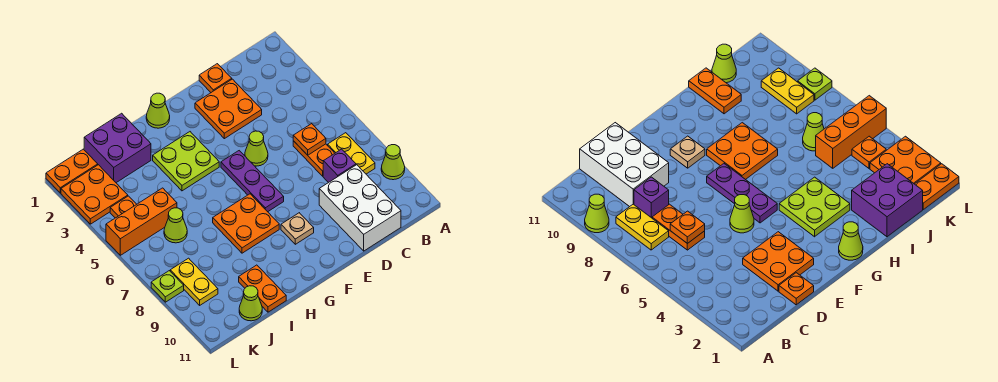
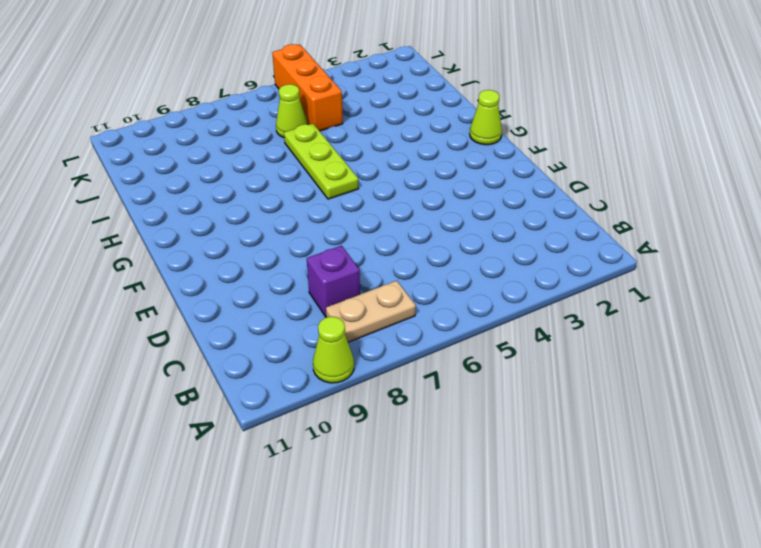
tan 1x2 plate [326,281,416,342] -> yellow 1x2 plate [328,133,375,174]
lime 1x3 plate [284,124,359,199] -> none
none -> orange 1x2 plate [293,141,335,176]
none -> white 2x3 brick [319,165,401,251]
none -> orange 1x1 plate [199,64,232,92]

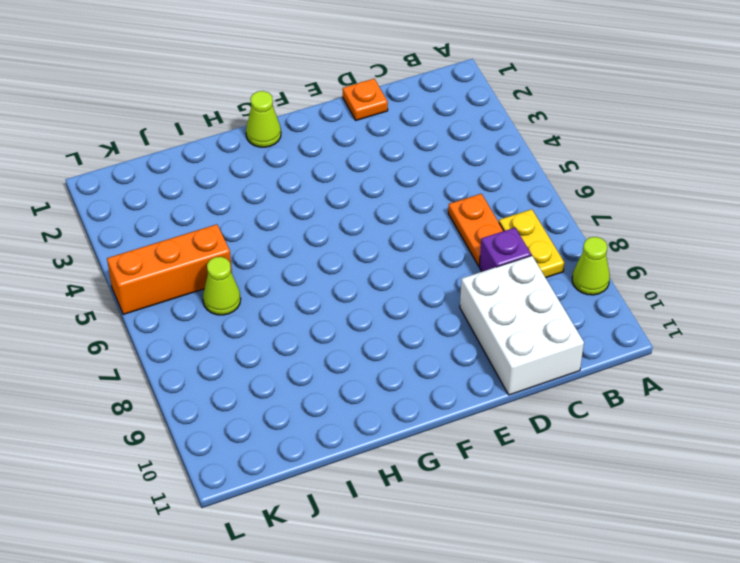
none -> orange 2x2 plate [195,79,262,139]
none -> lime 1x1 cone [245,131,268,166]
none -> purple 1x3 plate [221,151,284,212]

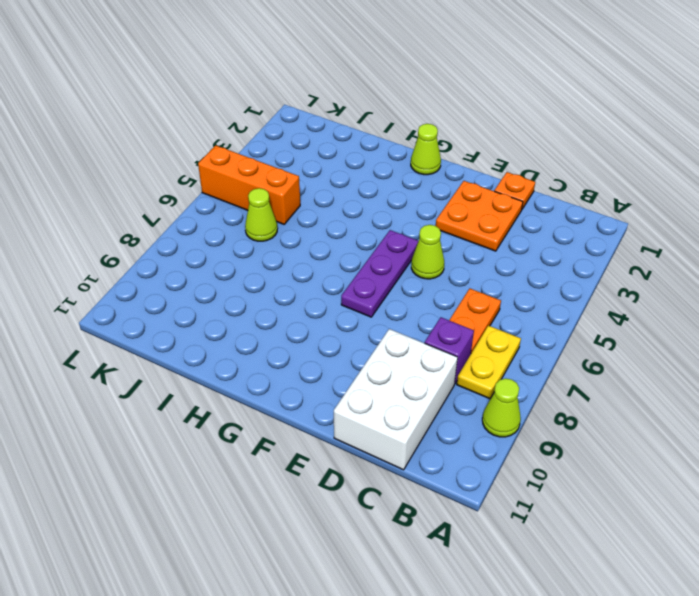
none -> tan 1x1 plate [281,213,314,244]
none -> lime 2x2 plate [153,132,219,191]
none -> orange 2x2 plate [213,194,279,253]

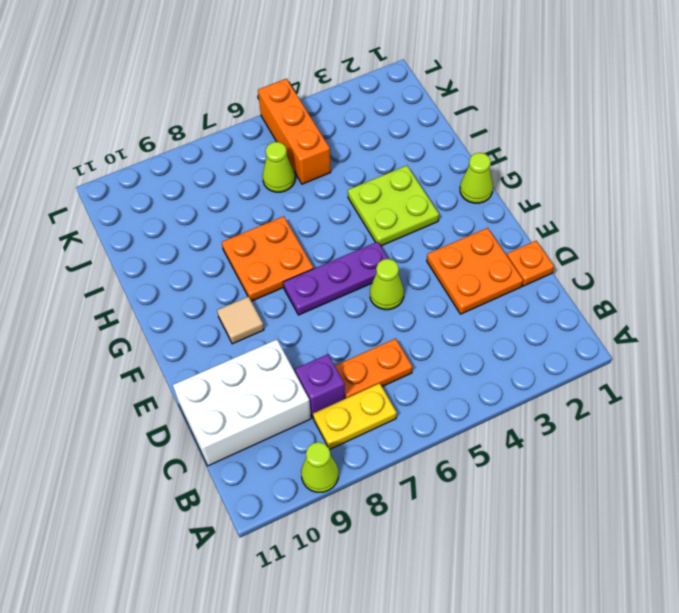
tan 1x1 tile [217,297,264,344] -> tan 1x1 plate [281,213,314,244]
none -> purple 2x2 brick [84,113,151,183]
none -> orange 1x2 plate [239,265,286,312]
none -> lime 1x1 cone [239,286,262,321]

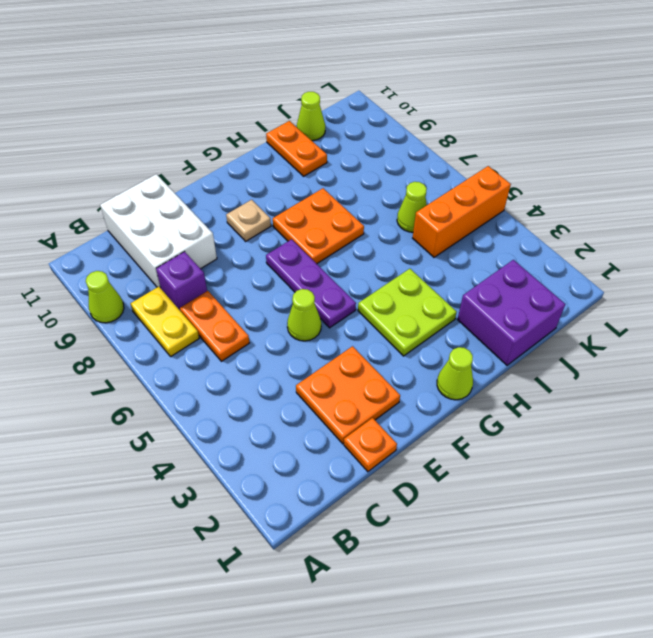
none -> orange 1x2 plate [46,149,98,193]
none -> orange 2x2 plate [61,165,128,224]
none -> orange 1x1 plate [110,196,137,218]

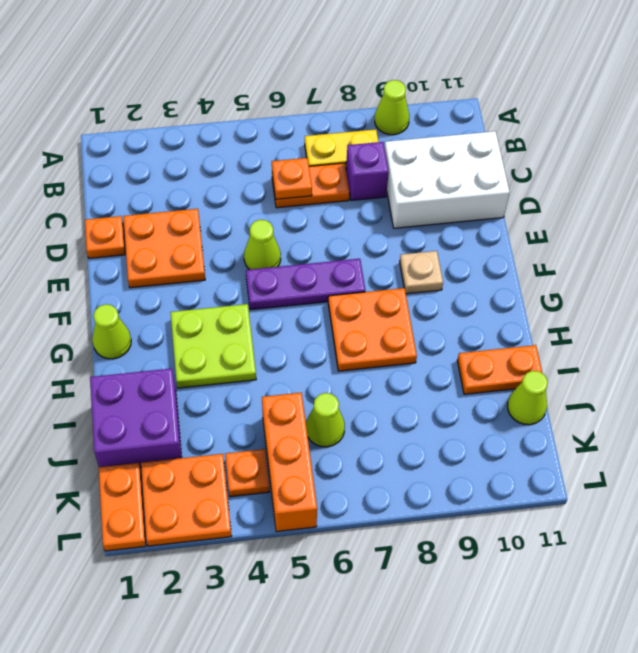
none -> yellow 1x2 plate [170,258,218,305]
none -> lime 1x1 plate [151,271,184,302]

